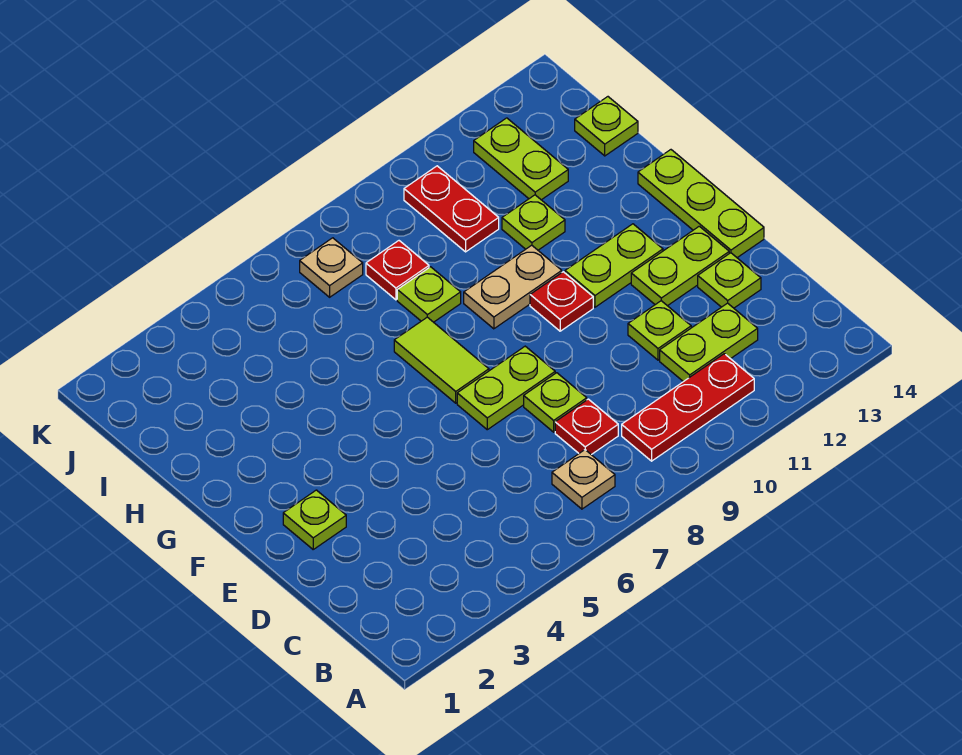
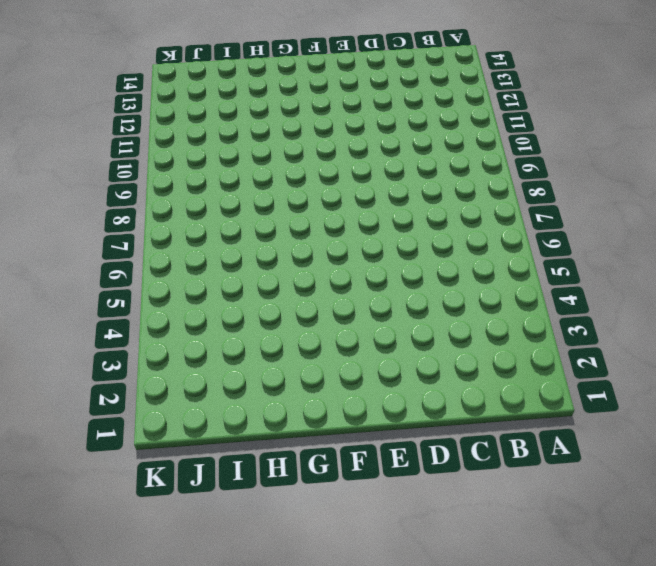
none -> tan 1x1 plate [552,450,615,509]
none -> red 1x3 plate [622,354,754,461]
none -> red 1x1 plate [555,399,618,455]

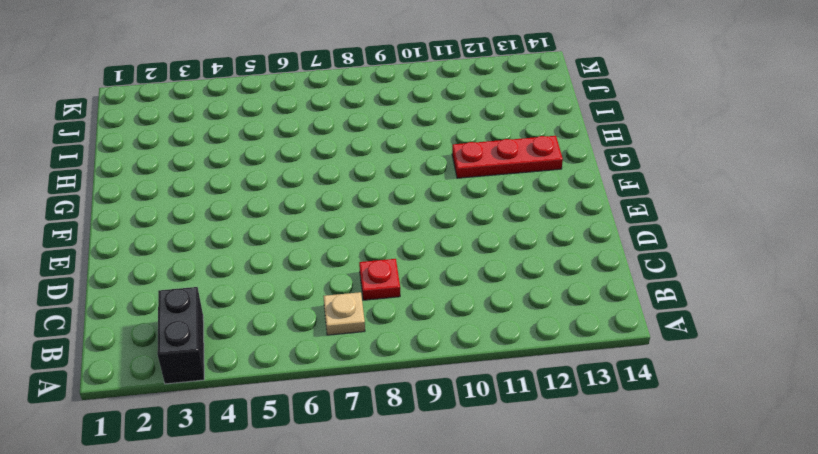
black 1x2 brick [157,287,204,384] -> none
red 1x3 plate [452,136,563,178] -> red 1x3 plate moved to [622,354,754,461]
none -> lime 1x2 plate [660,303,758,382]
none -> lime 1x1 plate [524,373,587,432]
none -> lime 1x1 plate [628,301,691,360]

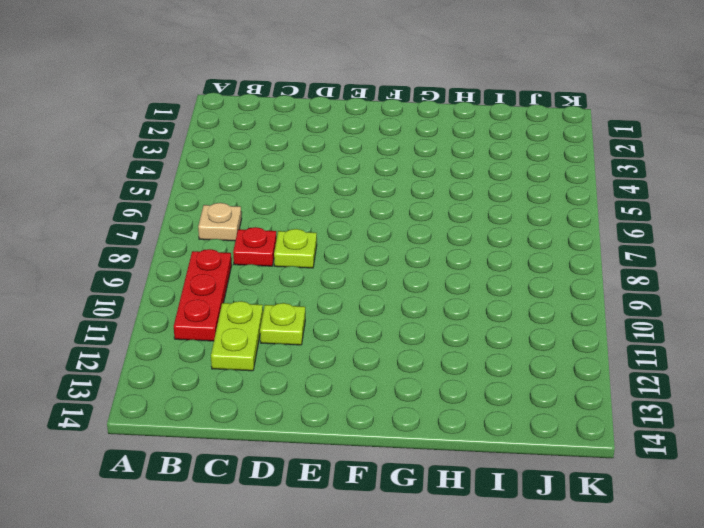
none -> lime 1x1 plate [698,253,761,308]
none -> lime 1x1 plate [283,490,346,549]
none -> lime 1x2 plate [457,346,555,430]

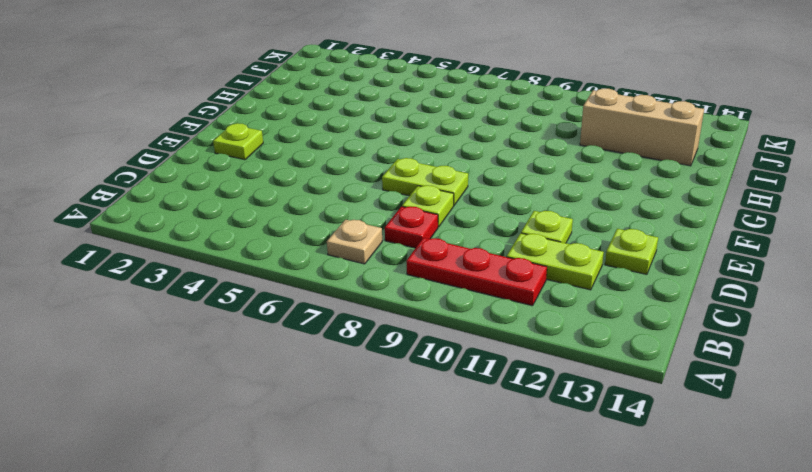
tan 1x3 brick [580,88,704,166] -> lime 1x2 plate [474,118,568,200]
none -> lime 1x2 plate [631,226,729,306]
none -> lime 1x3 plate [638,150,764,258]
none -> lime 1x2 tile [394,317,489,403]

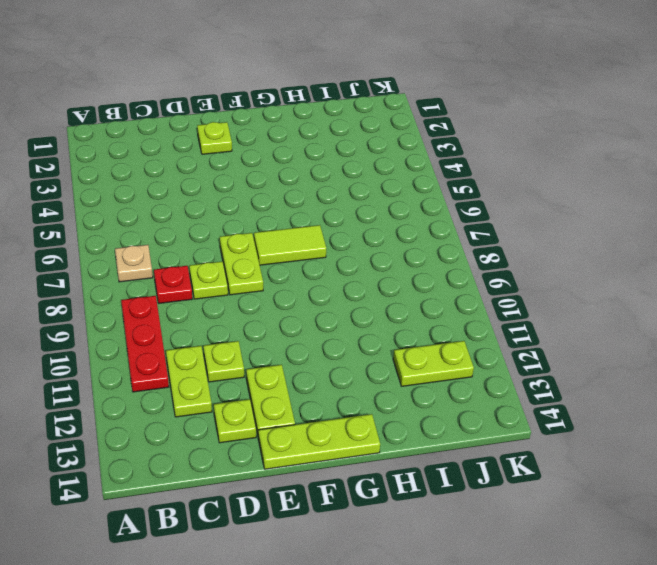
none -> red 1x1 plate [530,272,593,331]
none -> lime 1x2 plate [565,224,663,307]
none -> tan 1x2 plate [464,245,562,329]

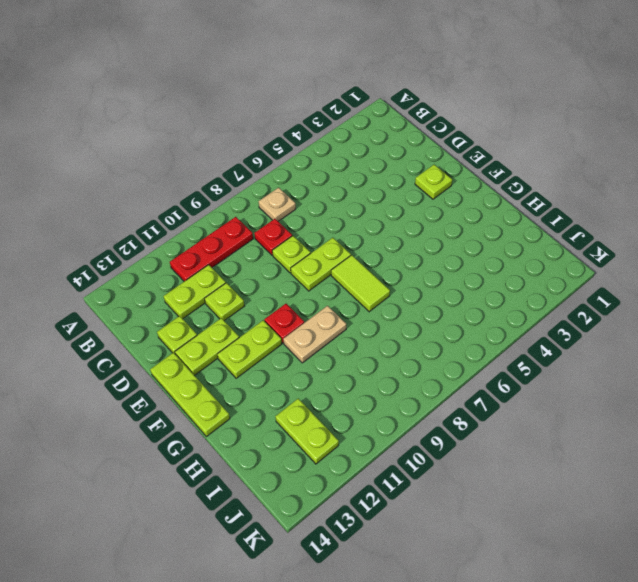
none -> lime 1x1 plate [397,267,461,322]
none -> lime 1x1 plate [502,195,565,250]
none -> red 1x1 plate [366,241,429,300]

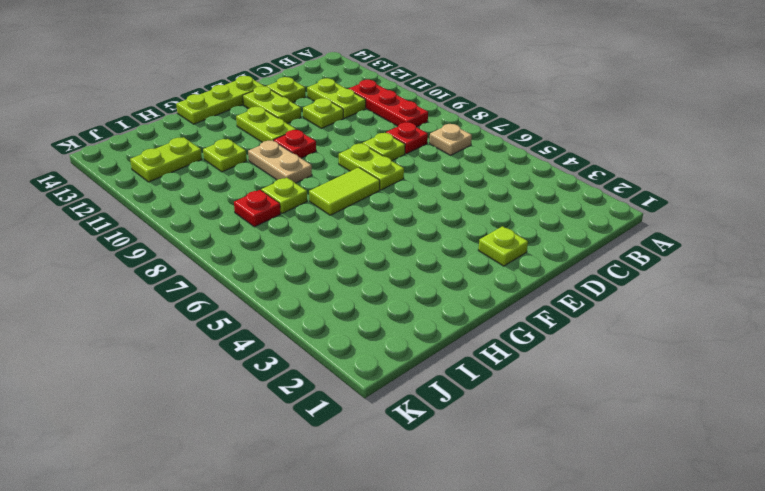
none -> red 1x2 plate [404,166,499,252]
none -> lime 1x1 plate [575,97,638,156]
none -> tan 1x1 plate [300,238,363,297]

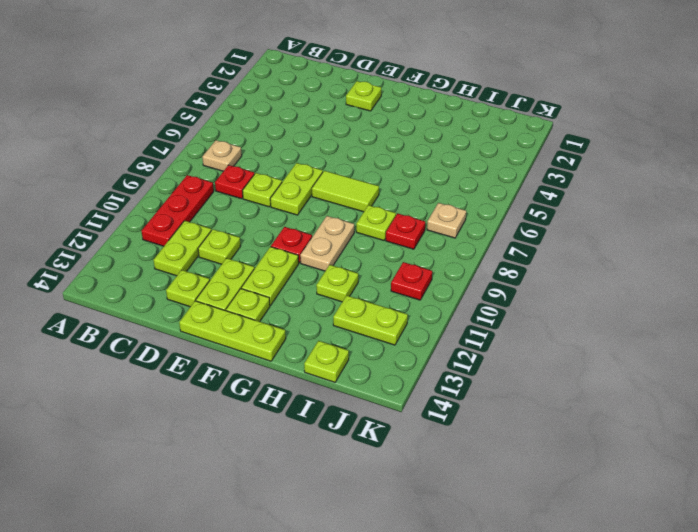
lime 1x1 plate [226,289,270,322] -> none
red 1x1 plate [391,262,432,300] -> red 1x2 plate [404,166,499,252]

